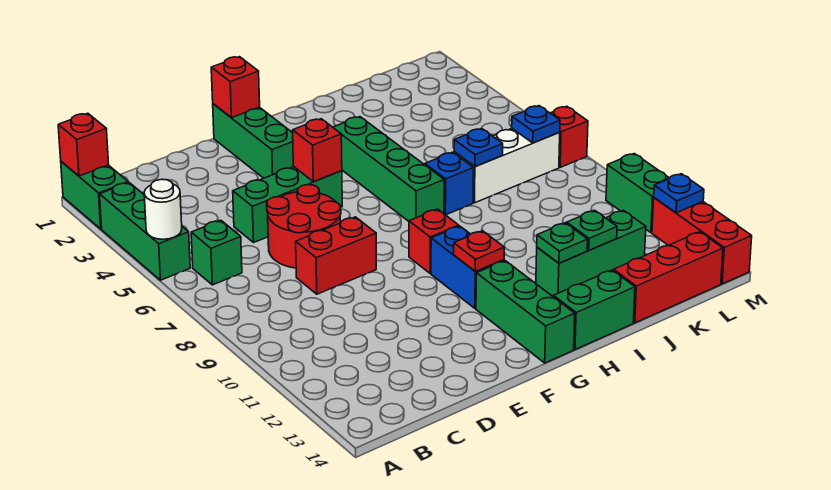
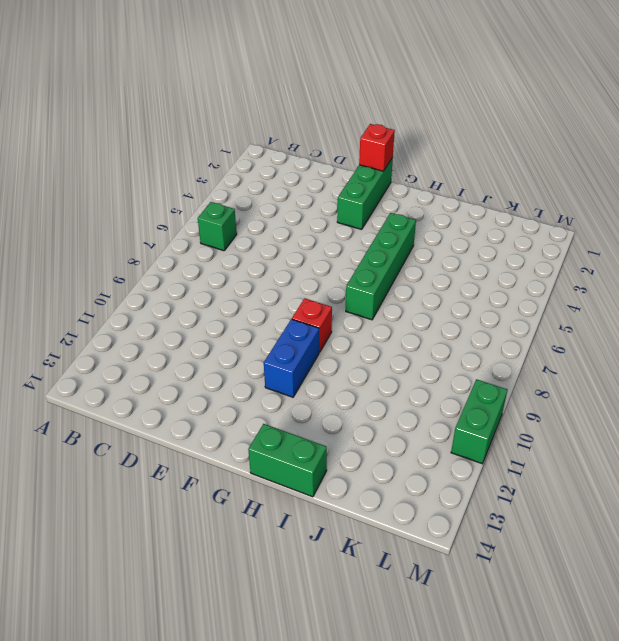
none -> green 1x2 brick [61,162,128,229]
none -> green 1x3 brick [100,183,190,280]
none -> green 1x3 brick [233,167,342,242]

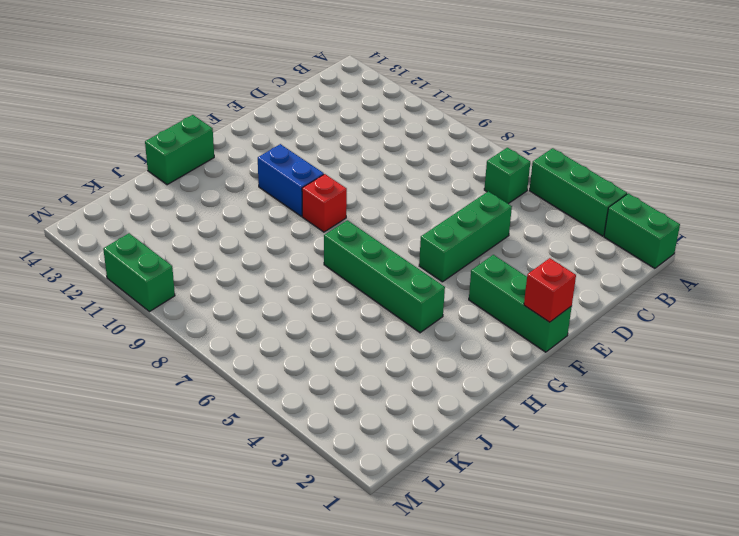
none -> red 2x2 round brick [267,185,341,268]
none -> red 1x2 brick [296,217,376,294]
none -> green 1x3 brick [476,261,575,363]

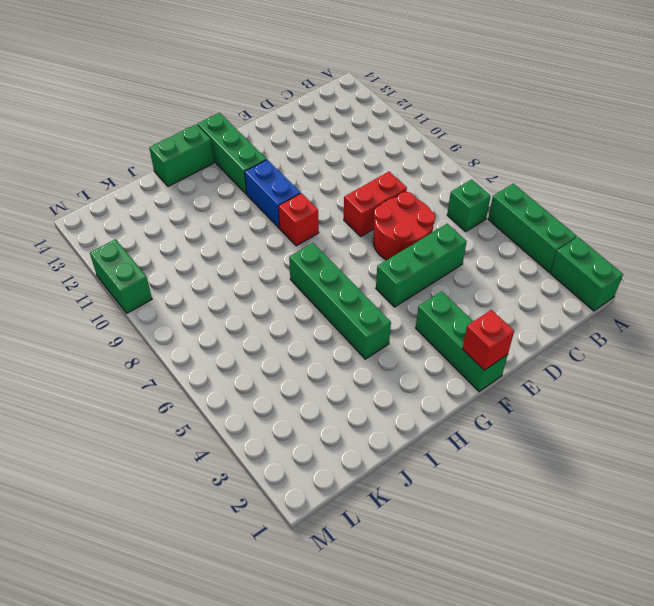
none -> blue 1x1 brick [425,152,474,215]
none -> green 1x3 brick [536,210,646,296]
none -> white 1x3 brick [454,129,560,203]

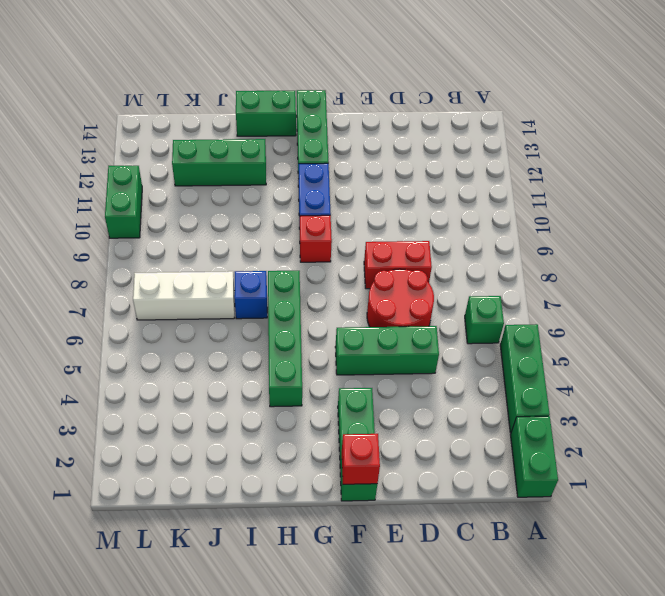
none -> red 1x3 brick [613,232,723,323]
none -> red 1x1 brick [550,106,588,167]
none -> red 1x3 brick [652,198,752,284]

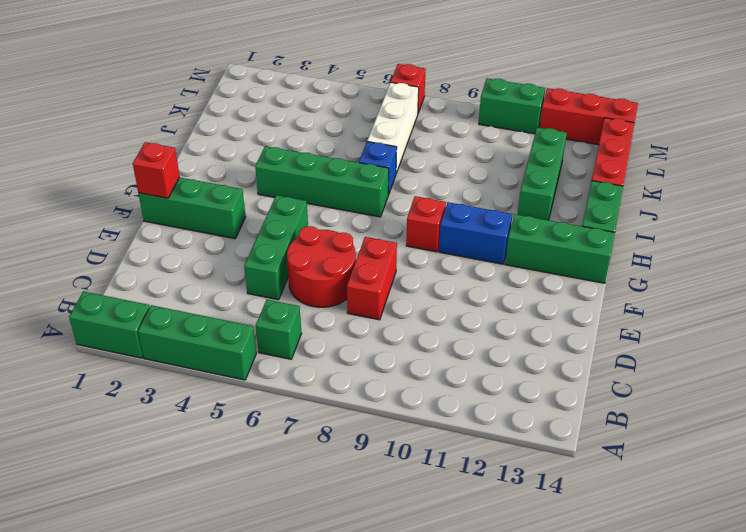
none -> red 1x1 brick [58,113,109,176]
none -> white 1x1 round brick [144,179,182,239]
none -> red 1x1 brick [293,119,342,182]

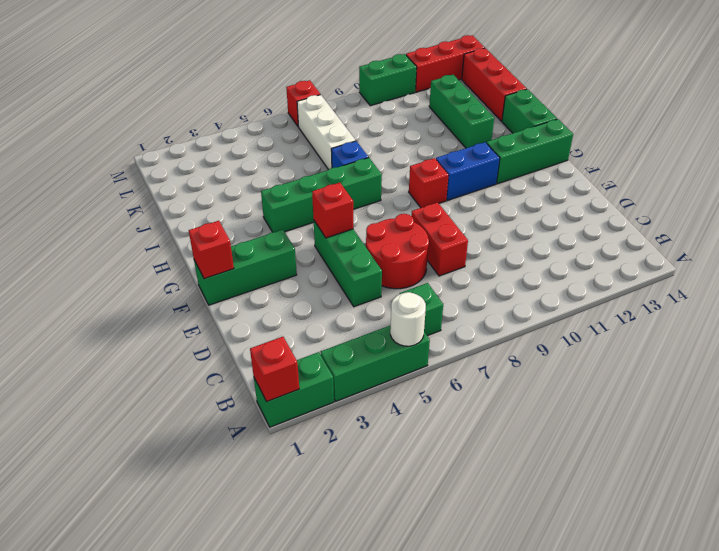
none -> red 1x1 plate [454,231,504,271]
none -> green 1x1 plate [537,223,588,263]
none -> blue 1x1 plate [454,129,503,167]

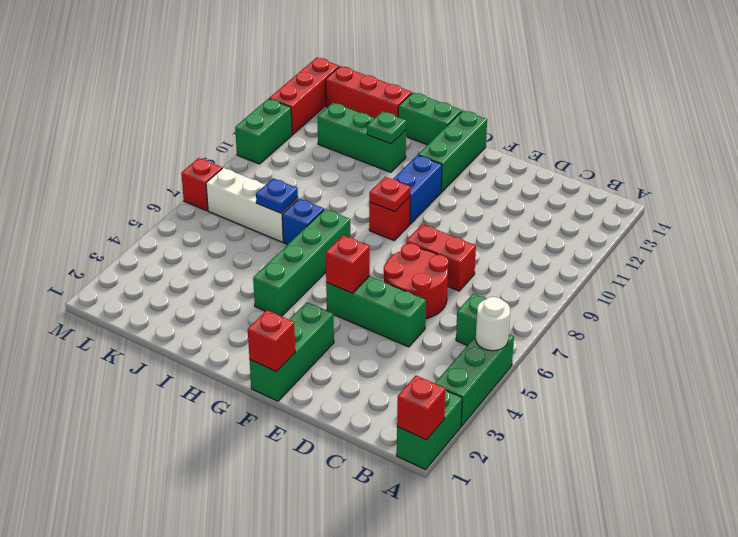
red 1x1 plate [369,177,411,212] -> red 1x1 plate moved to [454,231,504,271]
none -> green 1x1 plate [567,210,617,250]
none -> blue 1x1 plate [512,106,560,143]
none -> blue 1x1 plate [654,174,704,213]

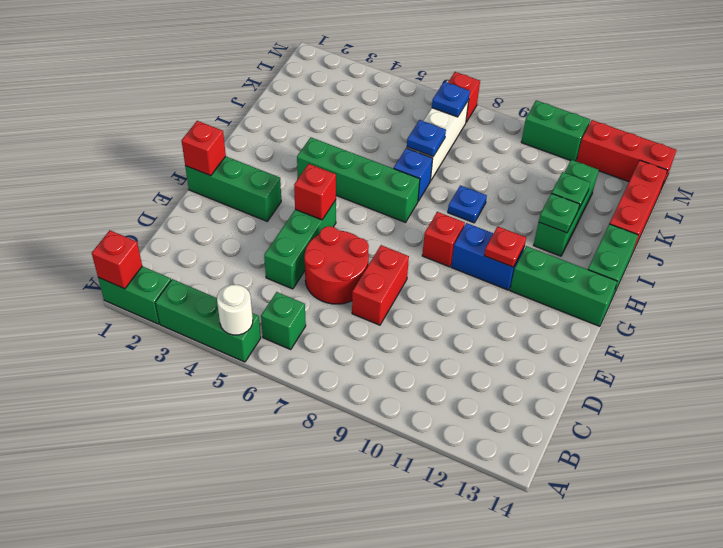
blue 1x1 plate [448,185,487,223] -> blue 1x1 plate moved to [654,174,704,213]

